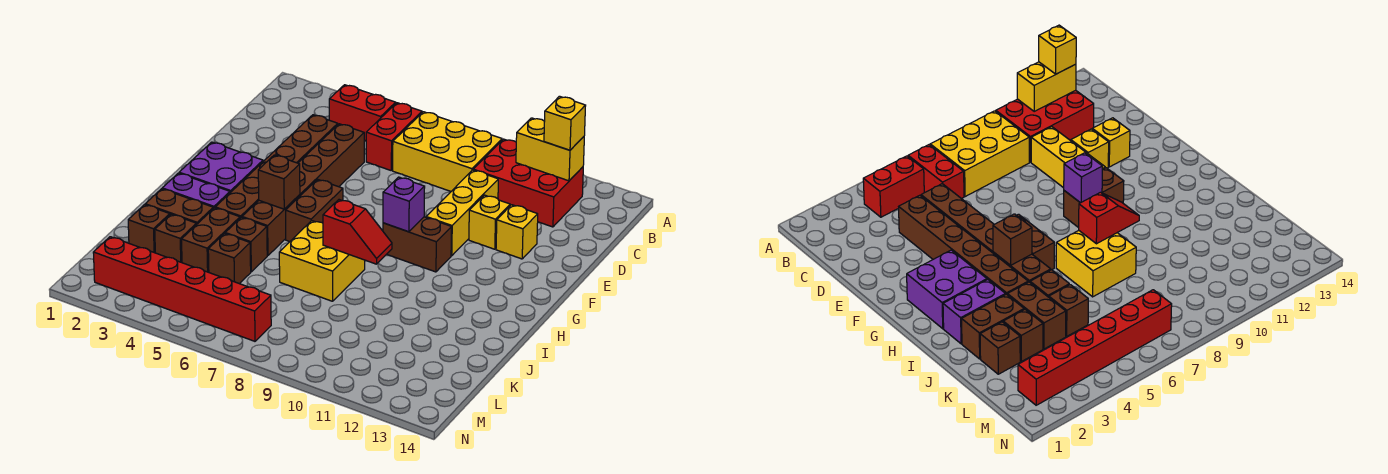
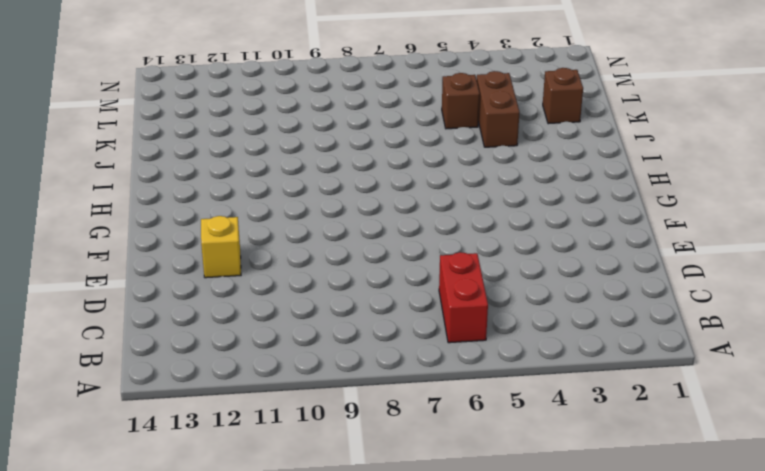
none -> red 1x2 brick [329,85,396,141]
none -> yellow 2x3 brick [393,112,502,191]
none -> red 2x3 brick [473,139,583,227]

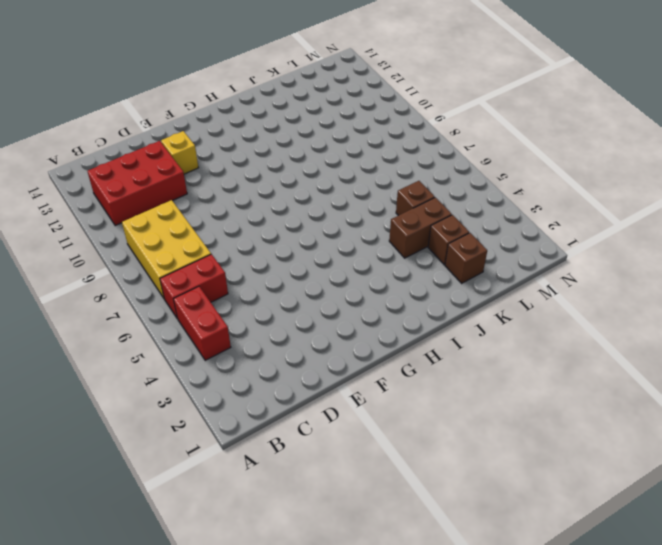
red 2x3 brick [87,141,187,226] -> red 2x3 brick turned to [473,139,583,227]
none -> brown 1x6 brick [215,115,338,218]
none -> brown 1x6 brick [242,124,364,256]
none -> yellow 1x3 brick [426,170,498,256]

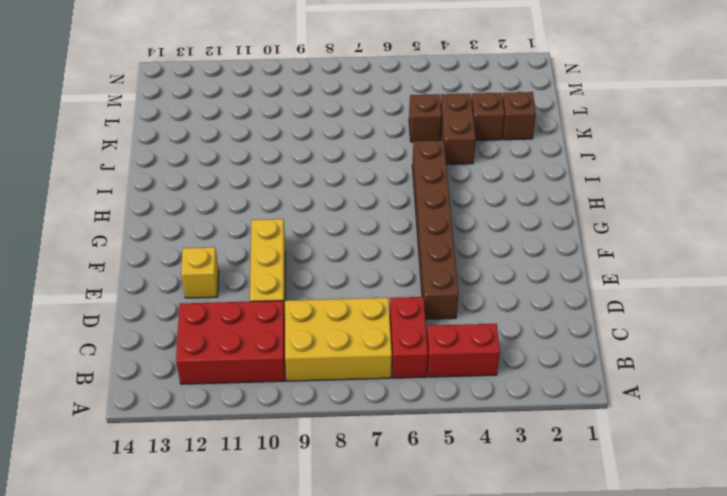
none -> brown 1x6 brick [215,115,338,218]
none -> yellow 1x1 brick [469,195,510,249]
none -> purple 2x2 brick [179,142,263,193]

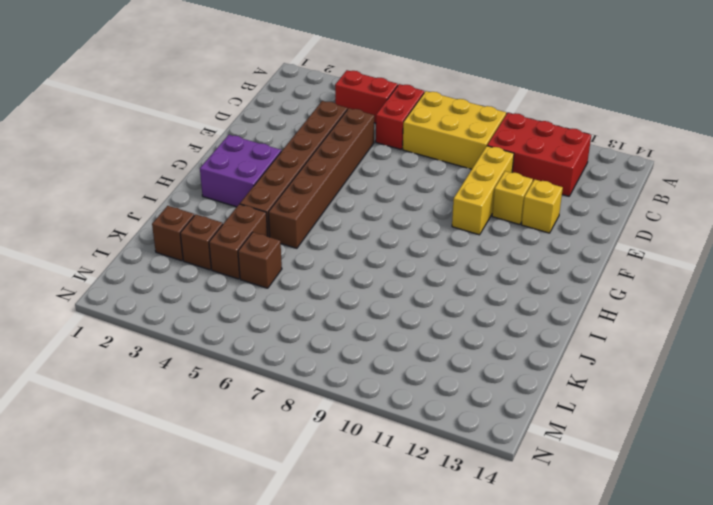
none -> brown 1x2 brick [286,179,343,242]
none -> brown 1x2 brick [383,217,452,272]
none -> purple 1x2 brick [162,173,230,209]

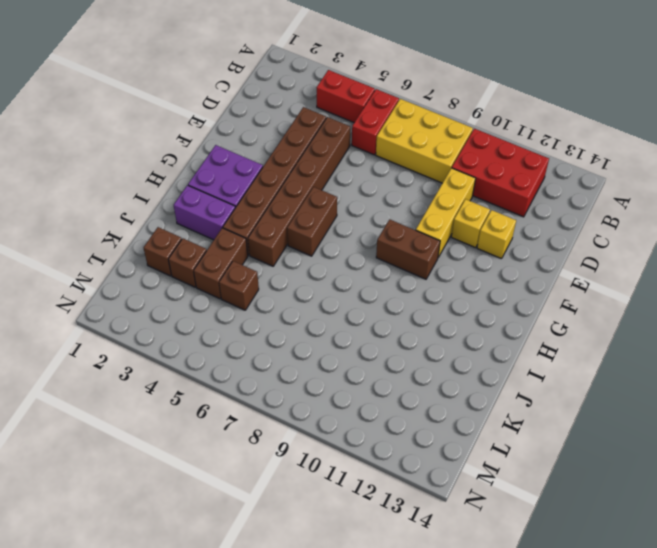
none -> yellow 2x2 brick [279,221,365,301]
none -> brown 1x2 brick [145,189,213,225]
none -> brown 1x1 brick [225,217,267,272]

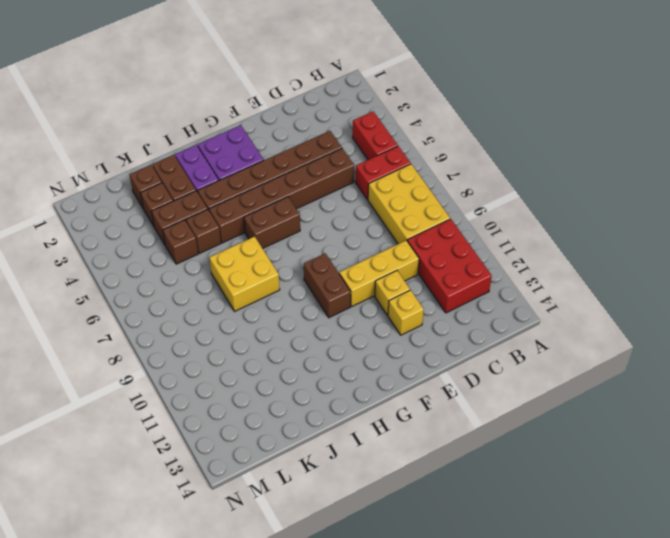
none -> red 1x6 brick [93,237,271,341]
none -> yellow 1x2 brick [516,118,584,181]
none -> purple 1x1 brick [383,177,425,232]

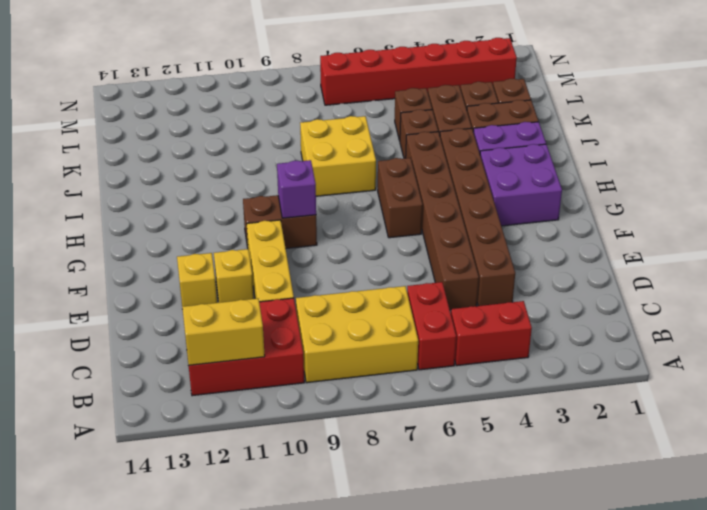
none -> brown 1x1 brick [258,155,300,209]
none -> red 1x2 slope [323,200,392,264]
none -> yellow 1x1 brick [544,96,586,150]

